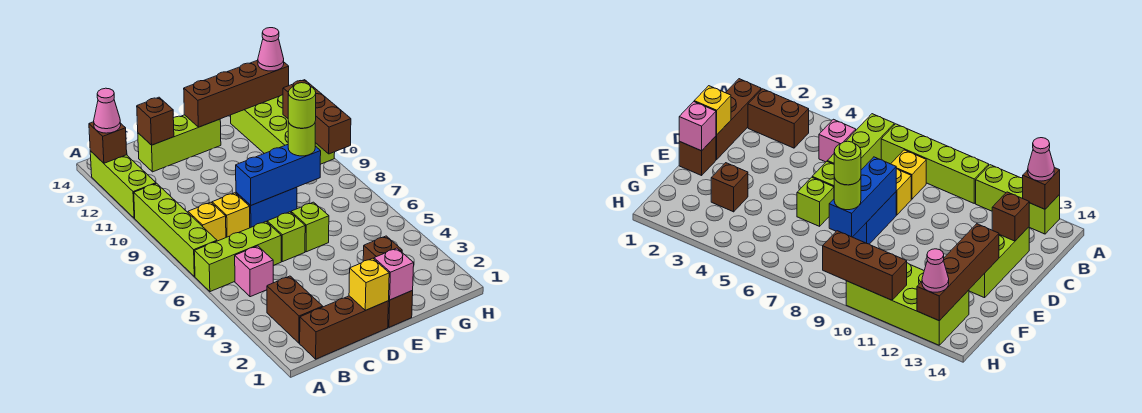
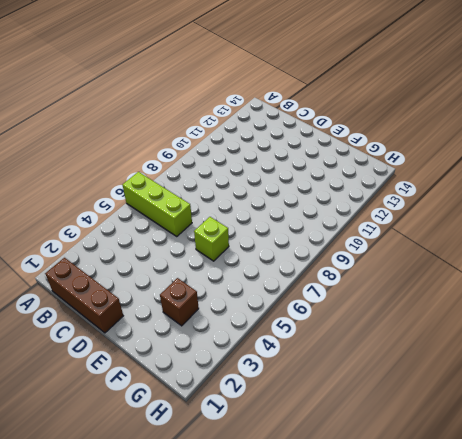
none -> lime 1x4 brick [134,183,217,277]
none -> lime 1x3 brick [90,151,156,218]
none -> brown 1x2 brick [267,276,323,343]

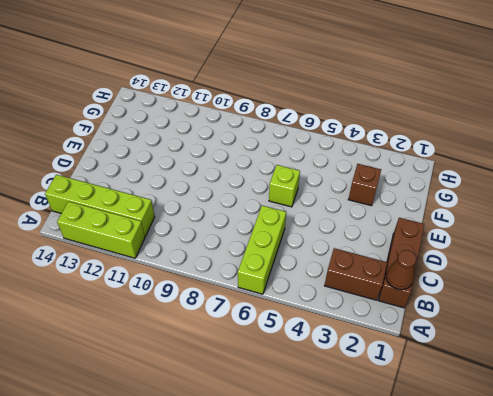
brown 1x1 cone [386,250,416,290] -> none
lime 1x4 brick [45,175,155,236] -> lime 1x4 brick moved to [134,183,217,277]
none -> pink 1x1 brick [235,246,274,297]
none -> yellow 1x1 brick [188,202,226,241]
none -> yellow 1x1 brick [212,193,250,237]

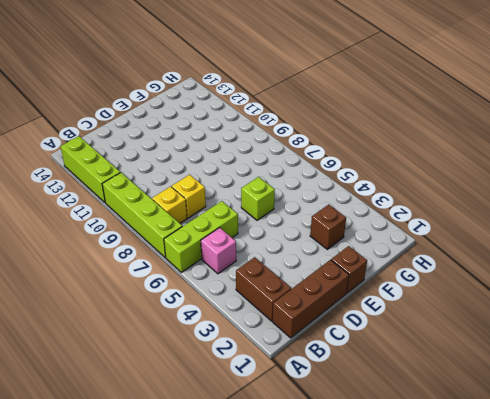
none -> lime 1x3 brick [138,115,221,172]
none -> lime 1x1 brick [267,212,305,262]
none -> blue 1x2 brick [236,187,297,228]

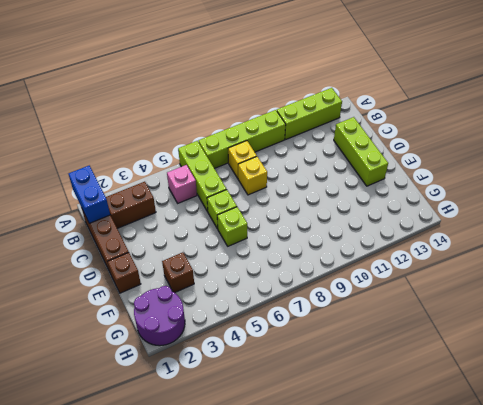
blue 1x2 brick [69,166,110,223] -> blue 1x2 brick moved to [236,187,297,228]
purple 2x2 round brick [134,286,185,346] -> none
none -> lime 2x4 brick [231,95,335,164]
none -> brown 1x1 brick [89,122,127,163]
none -> brown 1x1 brick [137,97,174,145]

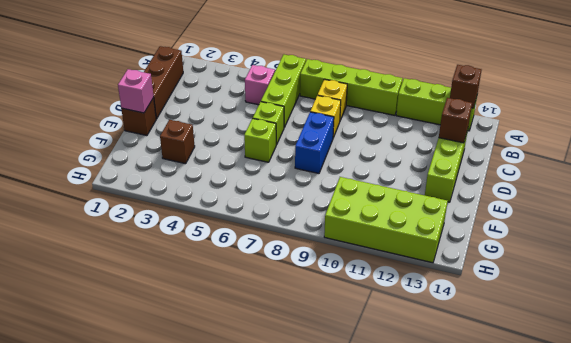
none -> brown 1x2 brick [267,276,323,343]
none -> yellow 1x1 brick [349,258,389,310]
none -> blue 1x3 brick [236,145,321,205]

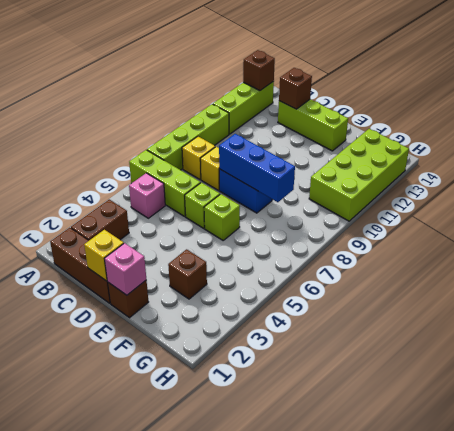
none -> brown 1x4 brick [184,60,289,127]
none -> brown 1x3 brick [283,80,351,154]
none -> pink 1x1 cone [94,88,121,133]

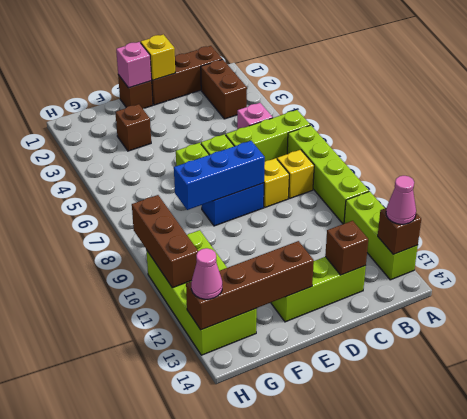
none -> lime 1x1 round brick [288,121,315,156]
none -> lime 1x1 round brick [288,83,316,128]

